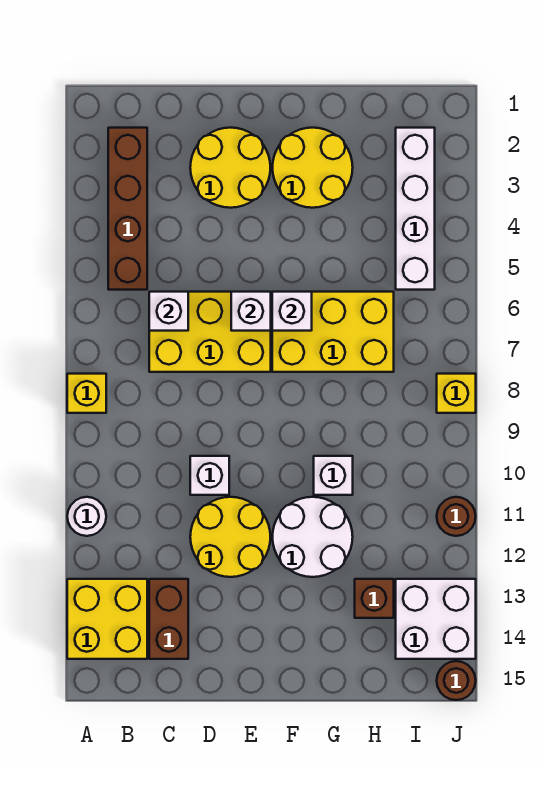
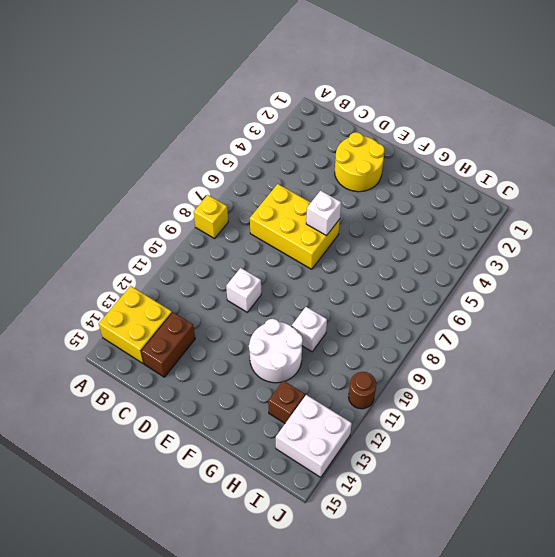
none -> white 1x1 round brick [67,497,106,536]
none -> brown 1x4 brick [108,128,147,290]
none -> yellow 2x2 round brick [190,497,270,577]

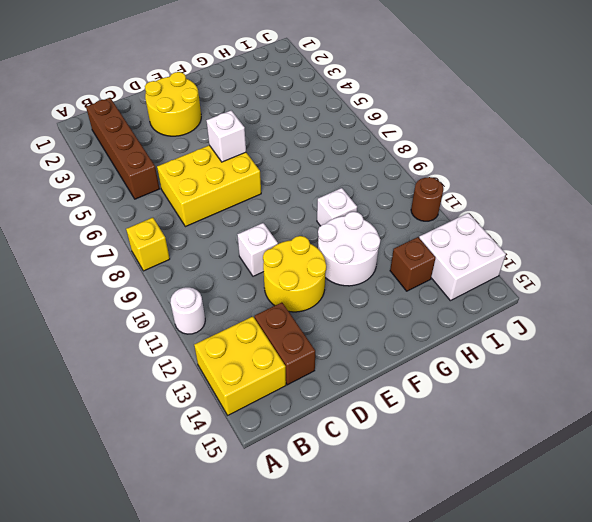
none -> yellow 2x2 round brick [272,128,353,208]
none -> yellow 2x3 brick [272,292,394,372]
none -> white 1x4 brick [396,128,435,290]

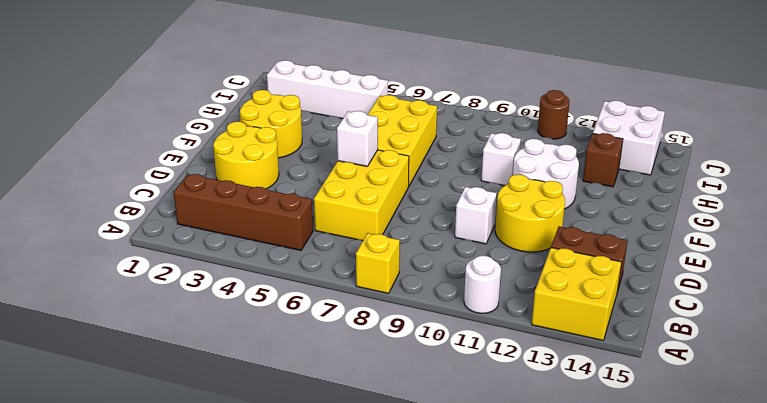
none -> yellow 1x1 brick [437,374,476,413]
none -> brown 1x1 round brick [437,661,476,700]
none -> white 1x1 brick [149,292,188,331]

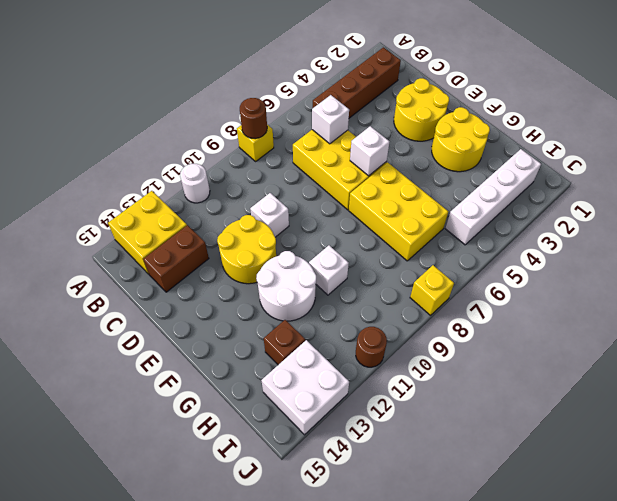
brown 1x1 round brick [240,98,267,139] -> brown 1x1 round brick moved to [437,661,476,700]
none -> white 1x1 brick [272,292,312,331]

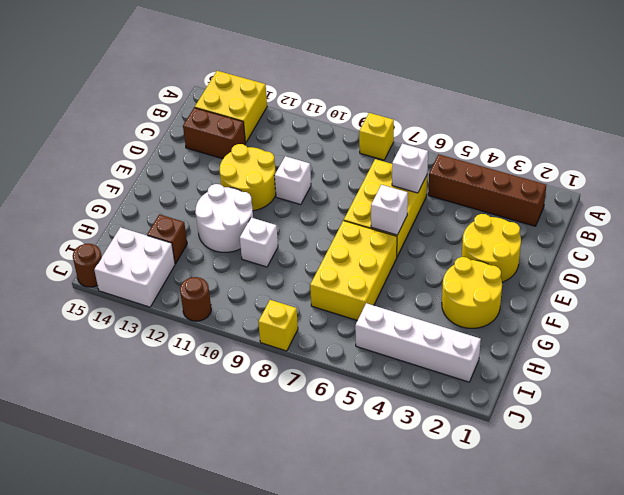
none -> white 1x1 round brick [67,497,106,536]
none -> white 1x1 brick [272,292,312,331]

